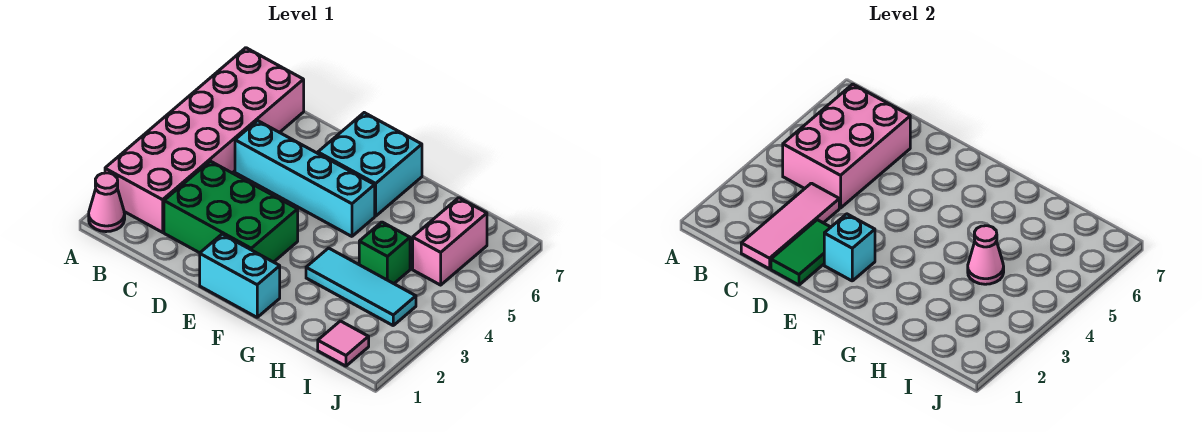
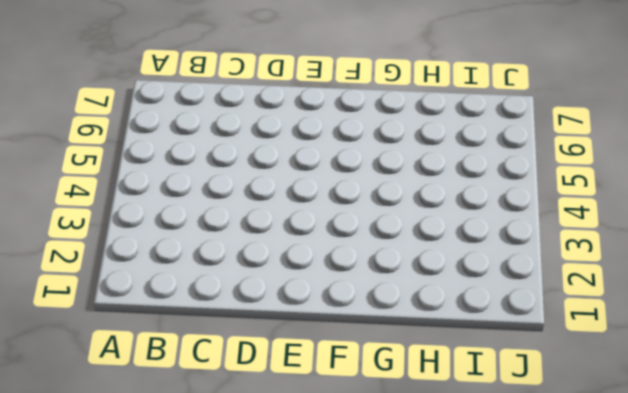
none -> pink 1x1 cone [89,173,125,232]
none -> pink 2x6 brick [105,48,304,232]
none -> green 2x3 brick [164,161,298,262]

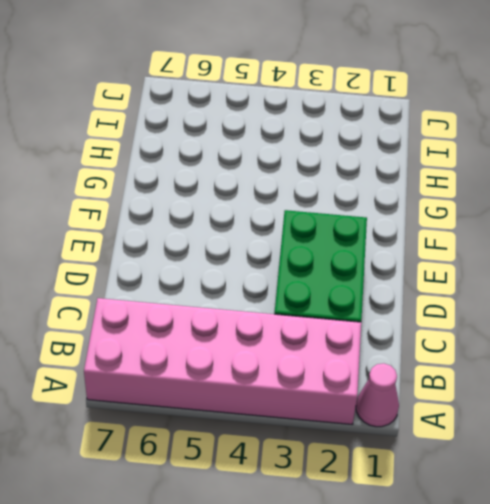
none -> cyan 1x4 brick [235,121,375,236]
none -> cyan 1x2 brick [200,234,280,317]
none -> cyan 2x2 brick [318,113,422,216]

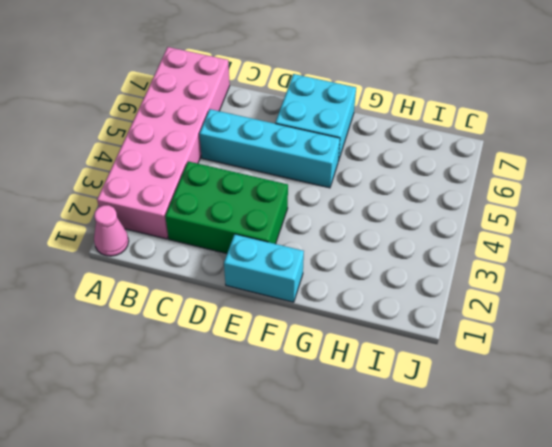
none -> cyan 1x3 tile [306,248,416,325]
none -> green 1x1 brick [359,222,410,284]
none -> pink 1x1 tile [318,321,369,366]

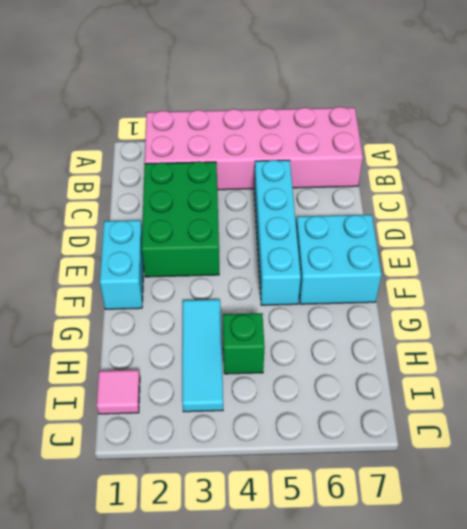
none -> pink 1x1 cone [89,173,125,232]
none -> pink 1x2 brick [413,198,487,285]
none -> pink 2x3 brick [783,84,910,208]

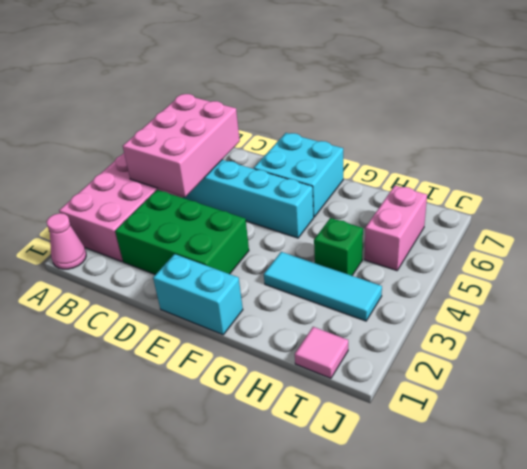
none -> pink 1x3 tile [741,183,839,269]
none -> green 1x2 tile [771,220,831,285]
none -> cyan 1x1 brick [824,214,875,281]

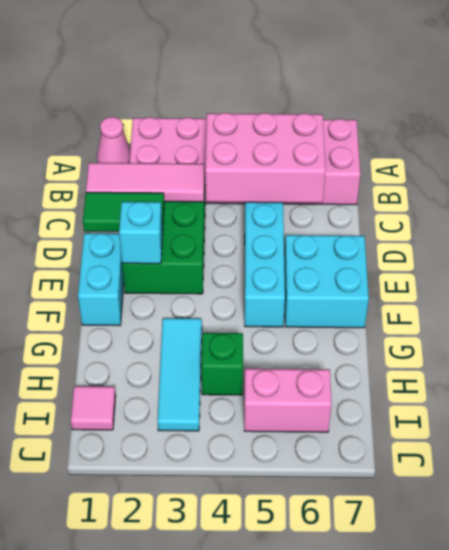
none -> pink 1x1 cone [968,226,1004,284]

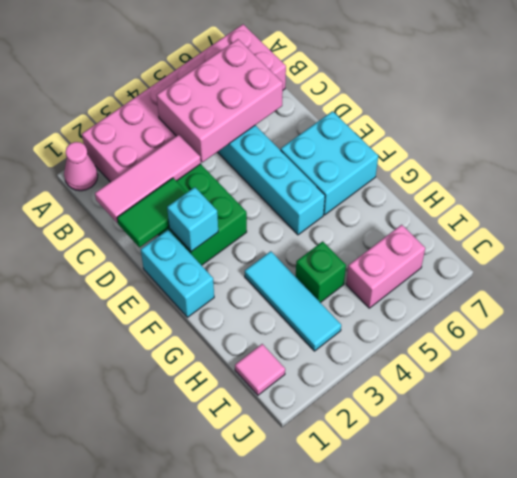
none -> pink 1x1 cone [968,226,1004,284]

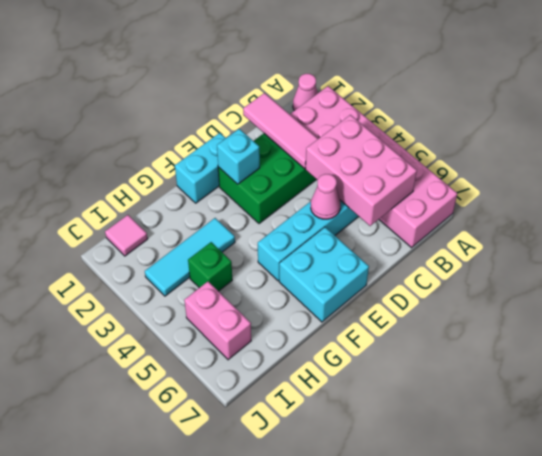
pink 1x1 cone [311,174,341,219] -> pink 1x1 cone moved to [968,226,1004,284]
none -> green 1x2 tile [771,220,831,285]

